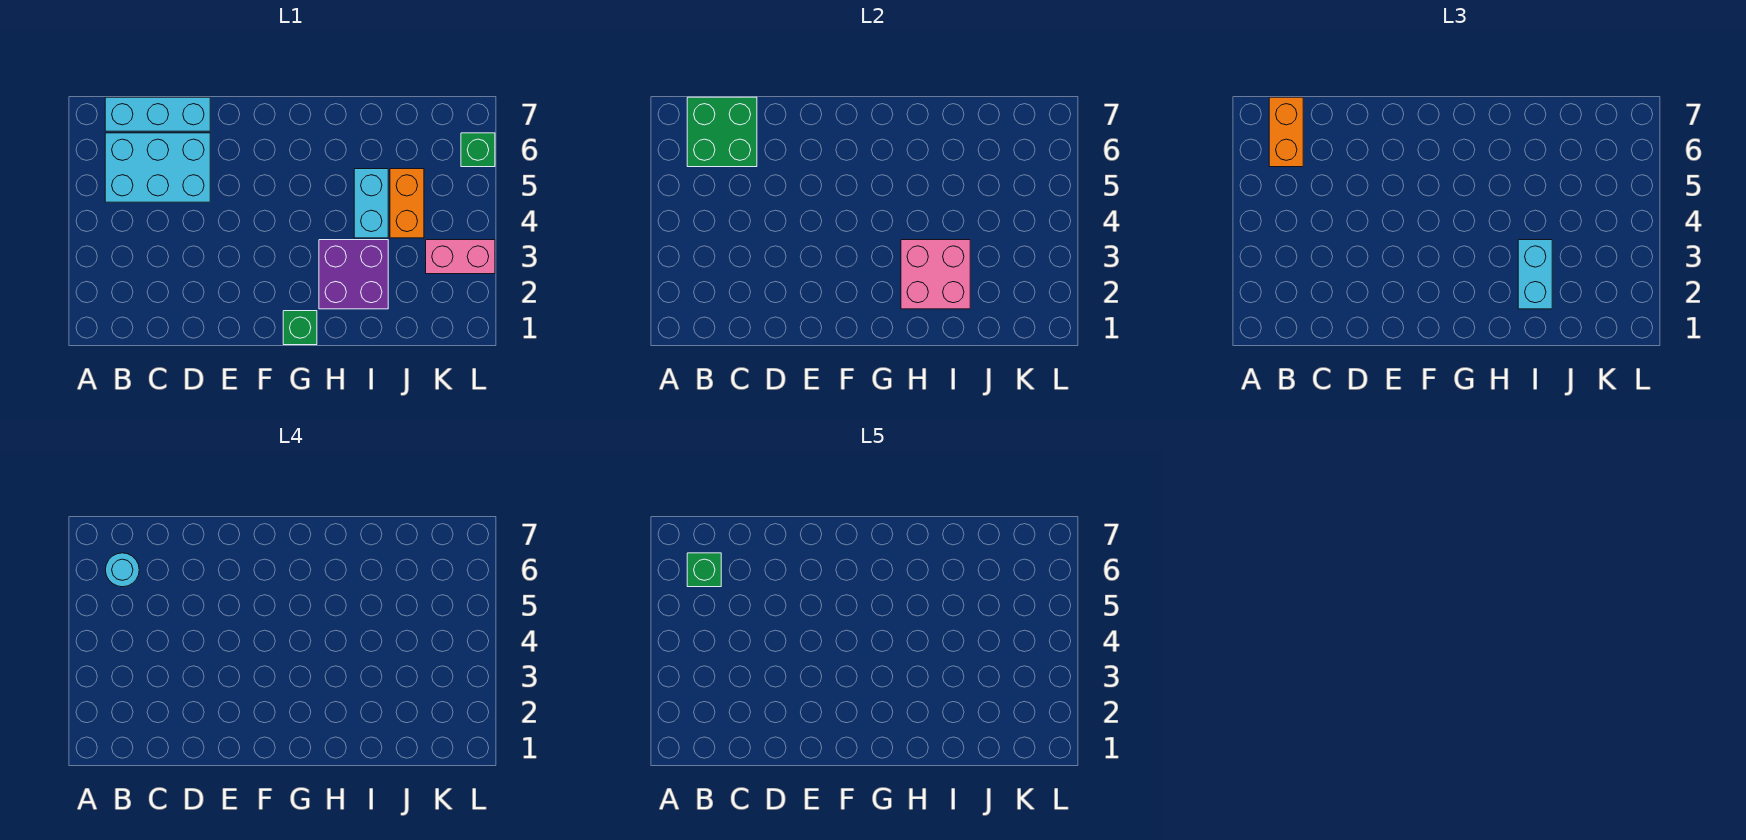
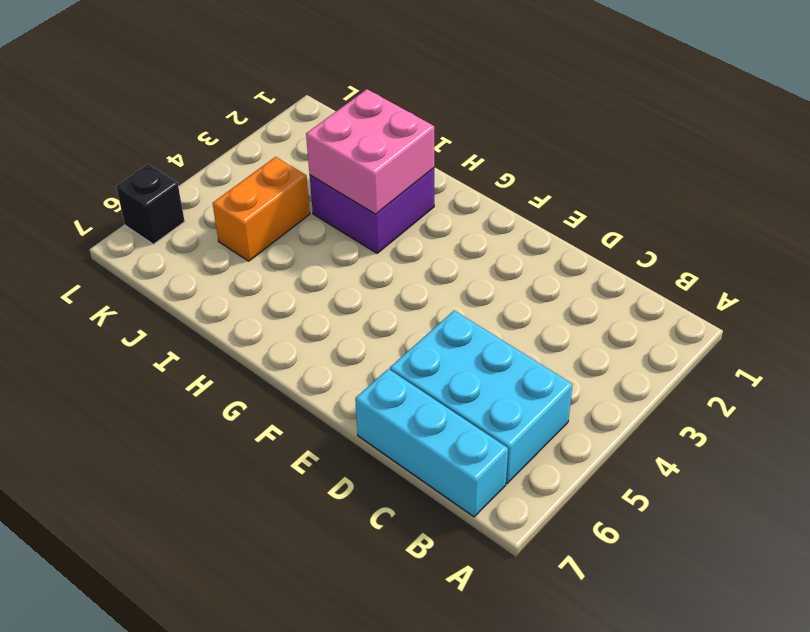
black 1x1 brick [116,164,185,244] -> green 1x1 brick [461,133,495,167]
none -> green 1x1 brick [283,311,317,345]
none -> cyan 1x2 brick [354,169,388,238]
none -> pink 1x2 brick [426,240,495,274]

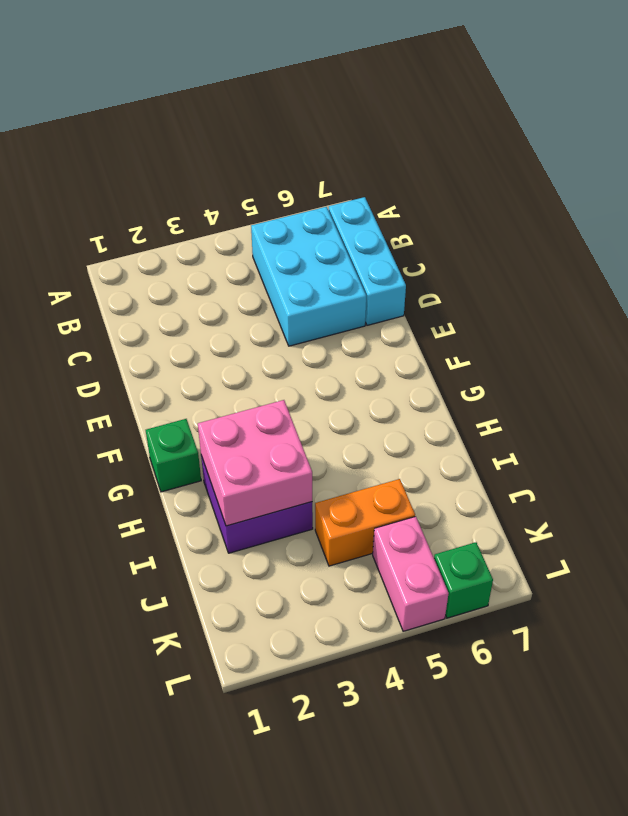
pink 1x2 brick [373,516,449,631] -> pink 1x2 brick moved to [426,240,495,274]
none -> cyan 1x2 brick [354,169,388,238]
none -> green 2x2 brick [687,97,757,167]
none -> orange 1x2 brick [1269,97,1303,167]

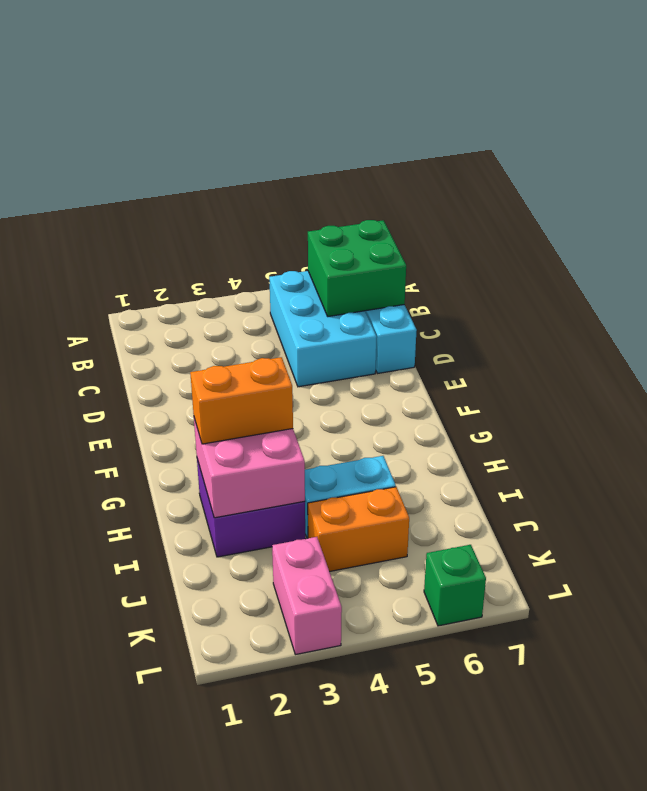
orange 1x2 brick [190,357,293,444] -> orange 1x2 brick moved to [1269,97,1303,167]
none -> green 1x1 brick [283,311,317,345]
none -> cyan 1x2 brick [1518,240,1552,309]
none -> cyan 1x1 round brick [106,553,139,587]

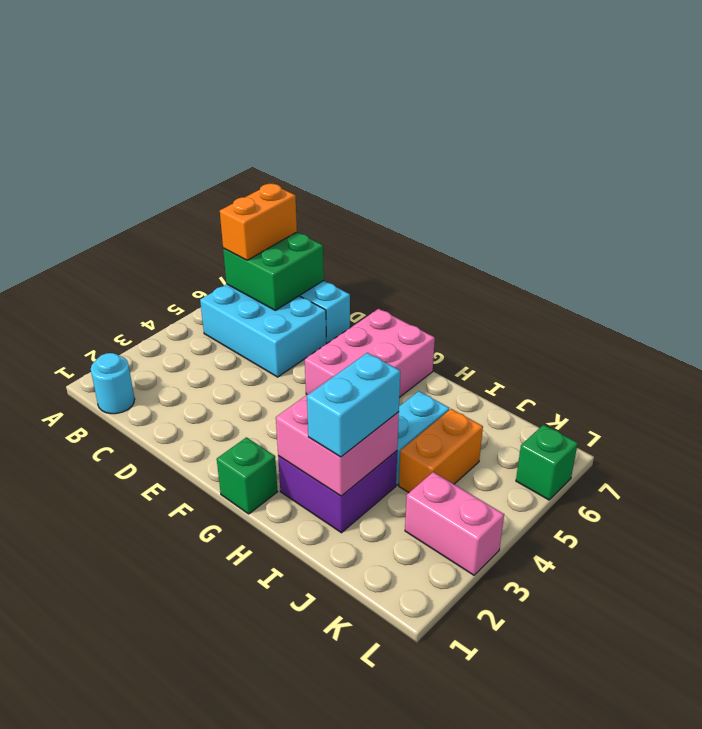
cyan 1x1 round brick [91,353,135,414] -> cyan 1x1 round brick moved to [106,553,139,587]
pink 2x3 brick [305,309,435,398] -> none
none -> green 1x1 brick [687,553,721,587]

